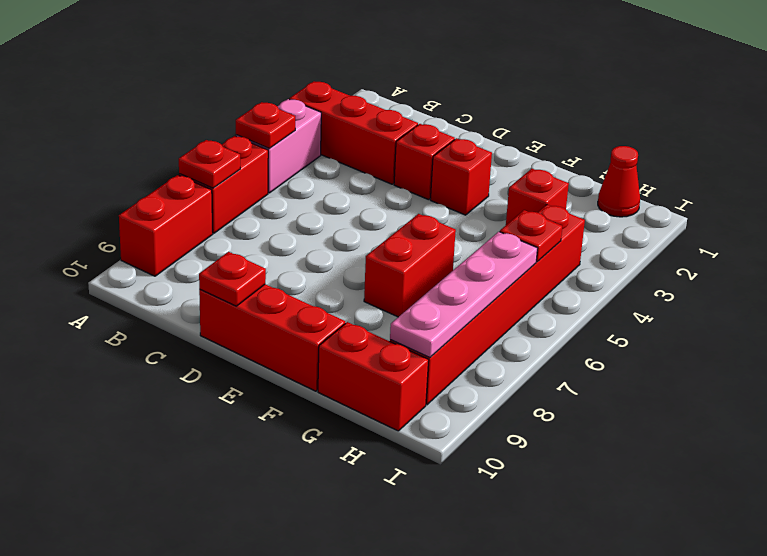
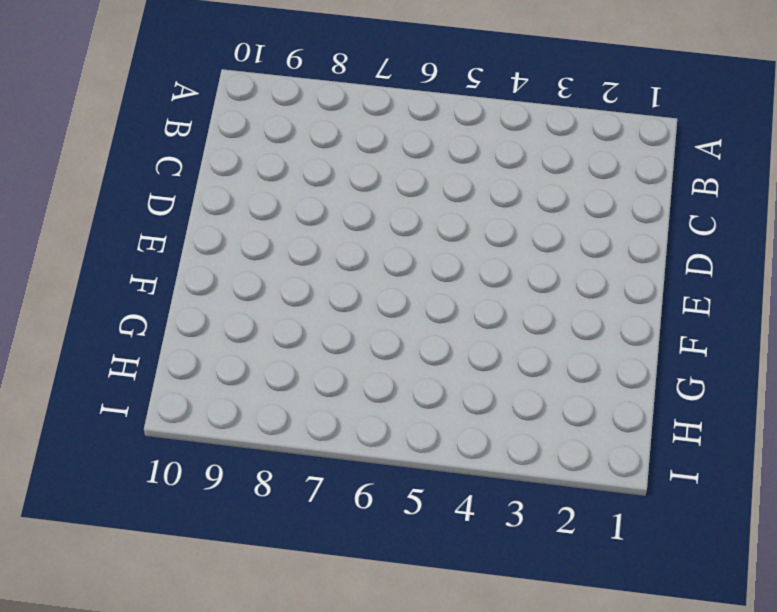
none -> red 1x3 brick [289,81,418,184]
none -> pink 1x2 brick [236,99,321,193]
none -> red 1x2 brick [179,136,268,233]

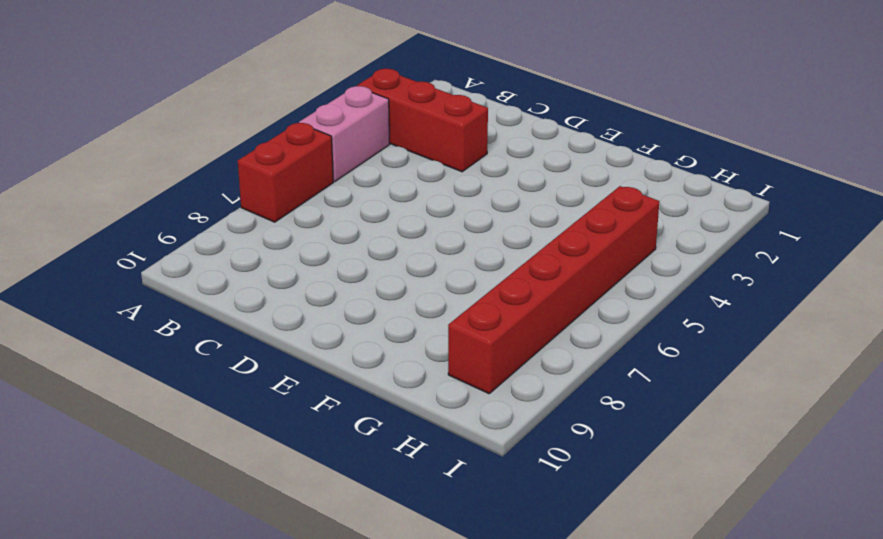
none -> red 1x2 brick [119,175,213,276]
none -> red 1x1 brick [394,124,455,200]
none -> red 1x3 brick [199,284,345,391]

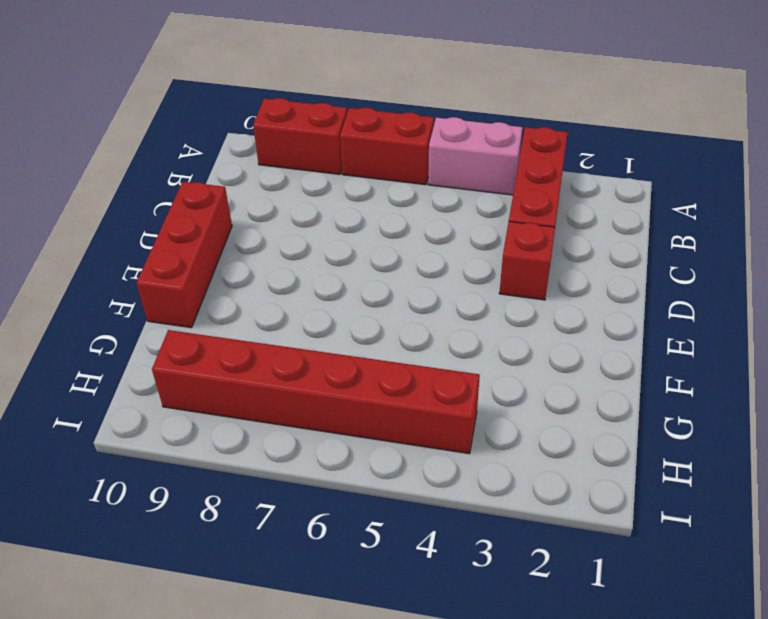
none -> red 1x1 brick [430,138,492,215]
none -> red 1x2 brick [364,214,456,317]
none -> red 1x1 brick [506,169,569,225]

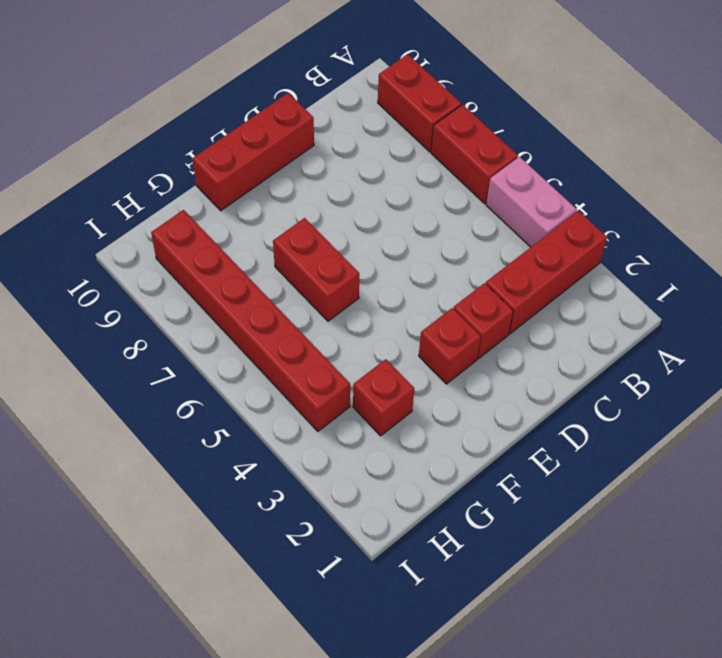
none -> red 1x2 brick [318,322,429,431]
none -> red 1x1 cone [598,146,640,217]
none -> red 1x1 plate [236,102,295,148]

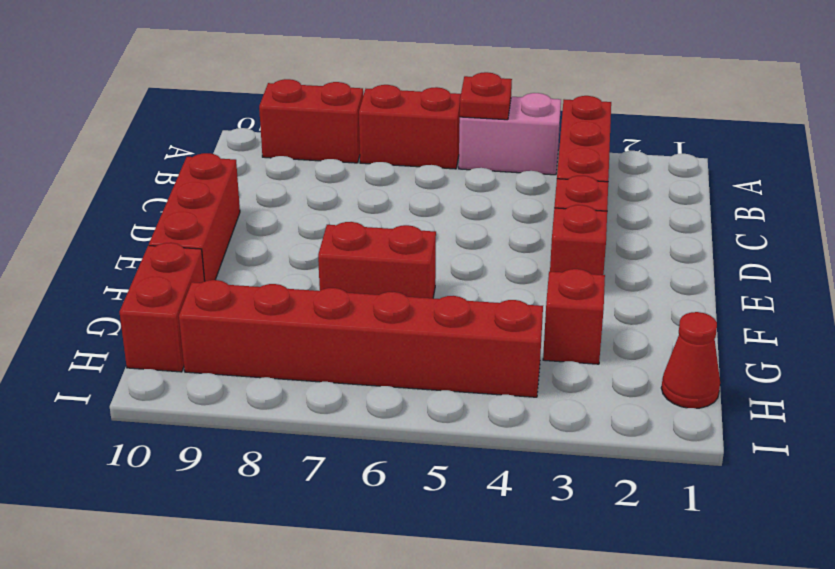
none -> red 1x1 plate [179,140,240,188]
none -> red 1x1 plate [199,252,266,306]
none -> red 1x1 plate [500,210,562,262]

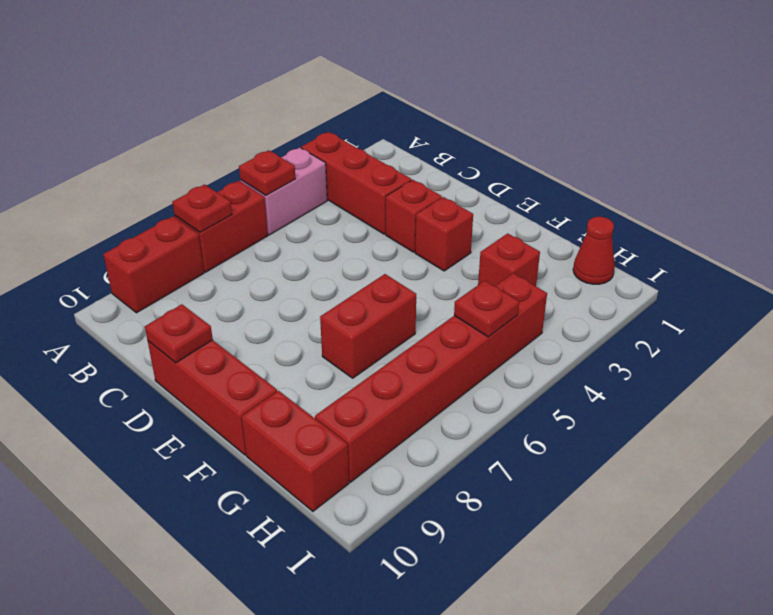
none -> pink 1x4 plate [390,232,538,357]

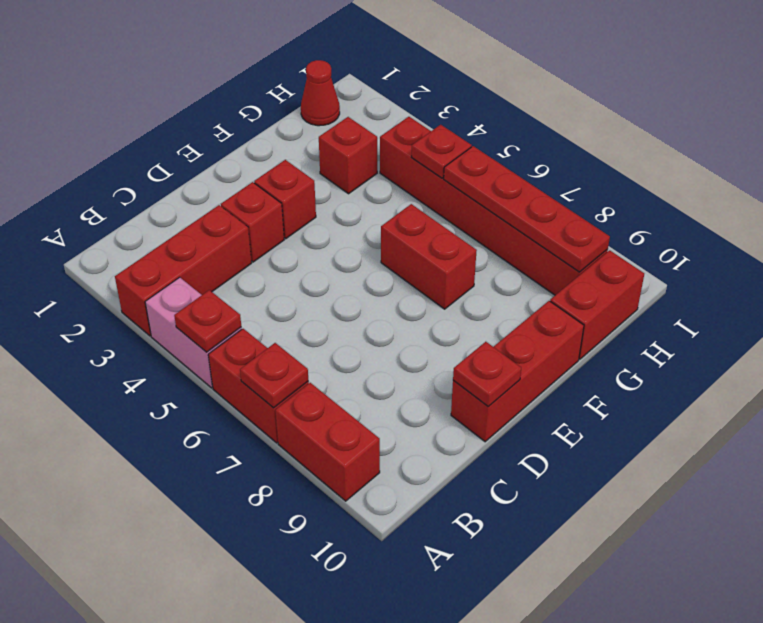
red 1x4 plate [444,146,610,272] -> pink 1x4 plate [390,232,538,357]

